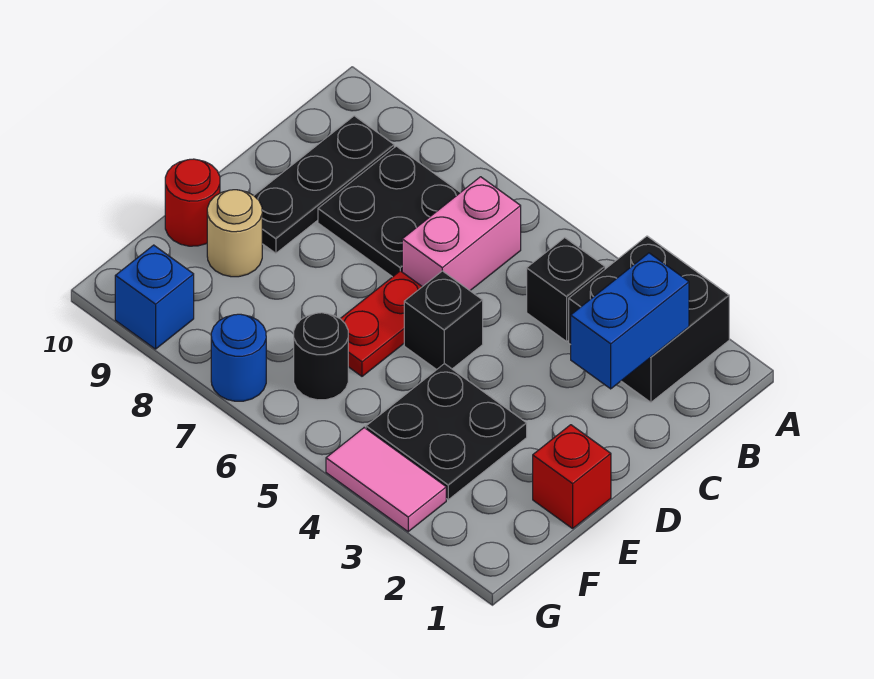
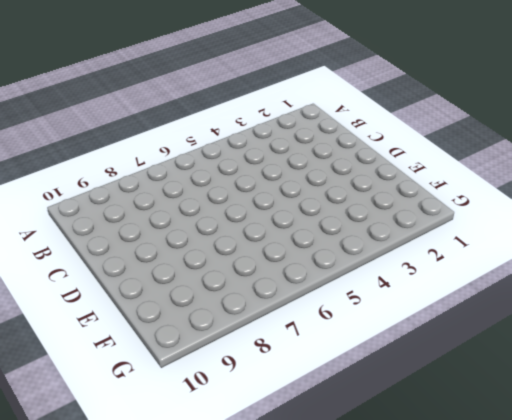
none -> black 2x2 brick [569,236,729,402]
none -> black 1x1 brick [527,238,605,341]
none -> pink 1x2 brick [402,177,521,290]

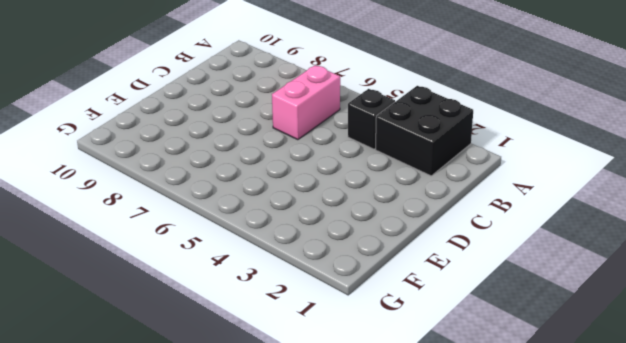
none -> black 2x2 plate [318,146,460,277]
none -> black 1x3 plate [254,116,394,253]
none -> black 1x1 brick [404,271,483,370]

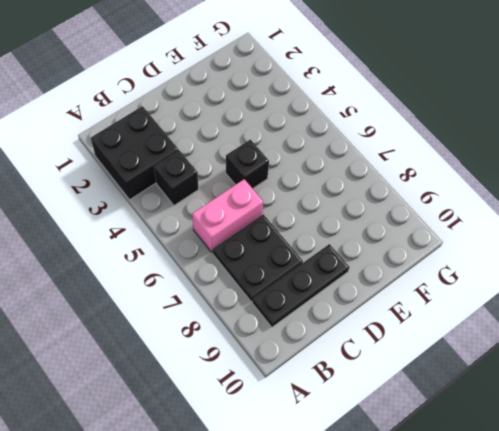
none -> red 1x2 plate [340,271,422,376]
none -> red 1x1 brick [533,425,611,529]
none -> black 2x2 plate [366,364,527,500]

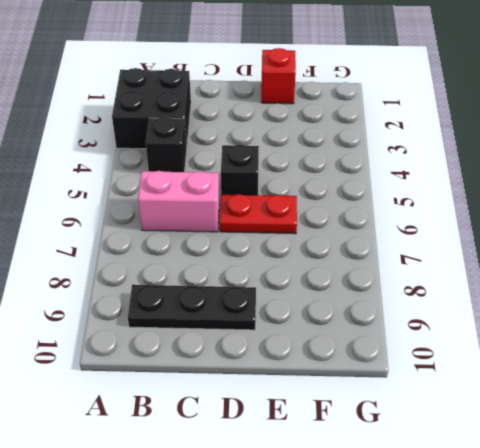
none -> black 2x2 plate [318,146,460,277]
none -> black 2x2 plate [366,364,527,500]
none -> tan 1x1 round brick [207,190,262,277]

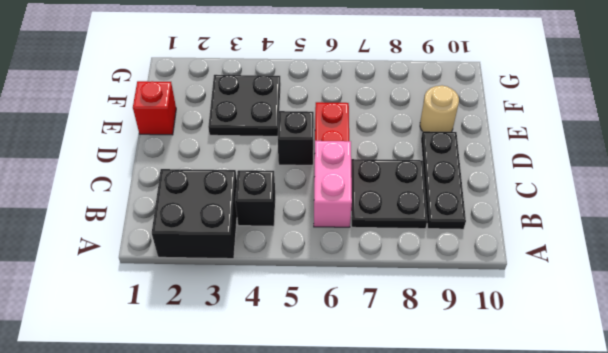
none -> red 1x1 round brick [165,159,220,246]
none -> black 1x1 round brick [294,313,348,400]
none -> pink 1x2 tile [326,428,446,532]

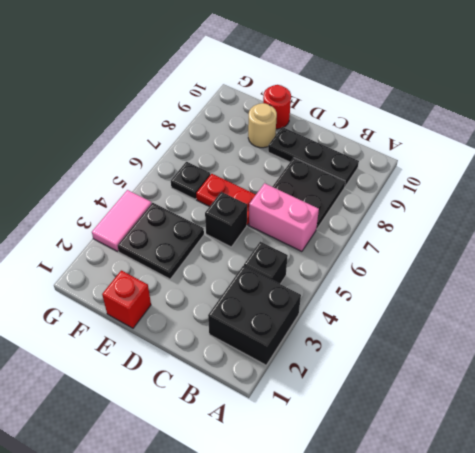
black 1x1 plate [171,162,210,199] -> black 1x1 round brick [294,313,348,400]
none -> blue 1x1 round brick [211,314,266,401]
none -> blue 1x1 brick [115,245,194,349]
none -> blue 1x2 brick [571,253,689,389]

